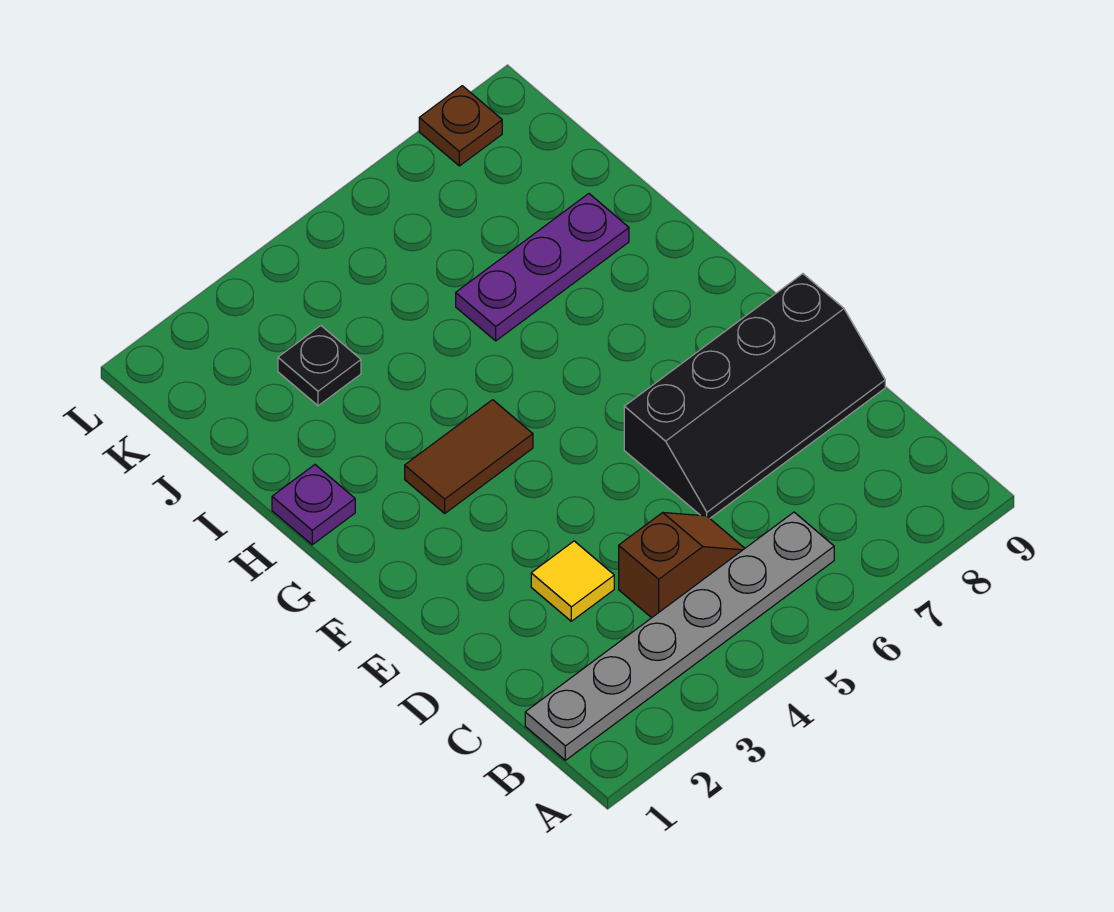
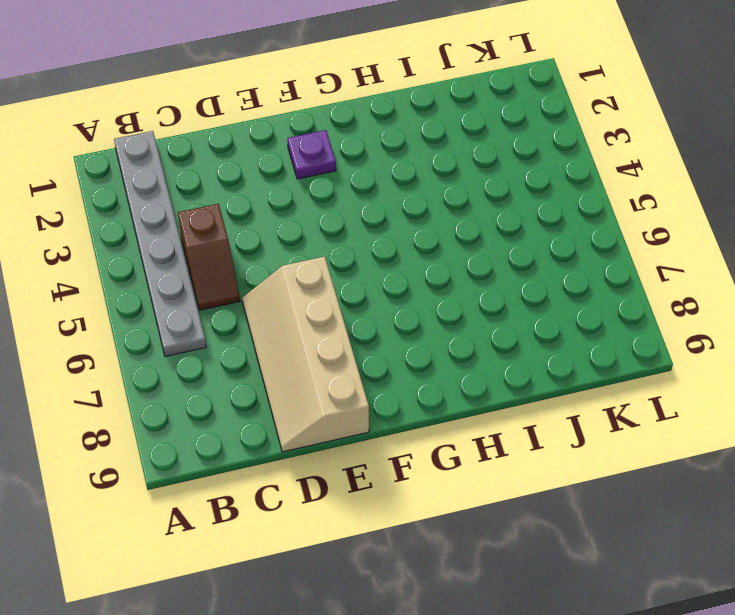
tan 2x4 slope [242,257,369,452] -> black 2x4 slope [624,274,885,518]
purple 1x1 plate [287,130,336,179] -> purple 1x1 plate moved to [272,465,355,545]
none -> yellow 1x1 tile [531,541,614,621]
none -> brown 1x2 tile [405,400,533,513]

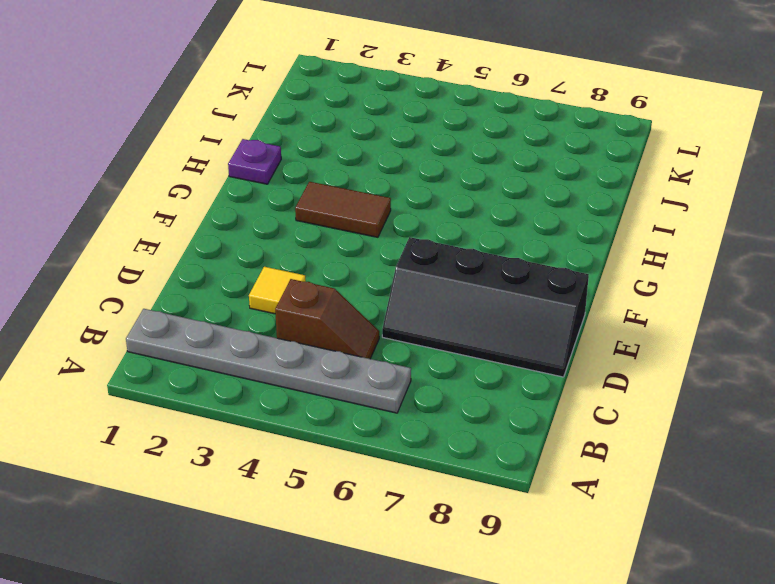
none -> purple 1x3 plate [456,194,629,341]
none -> black 1x1 plate [278,326,361,406]

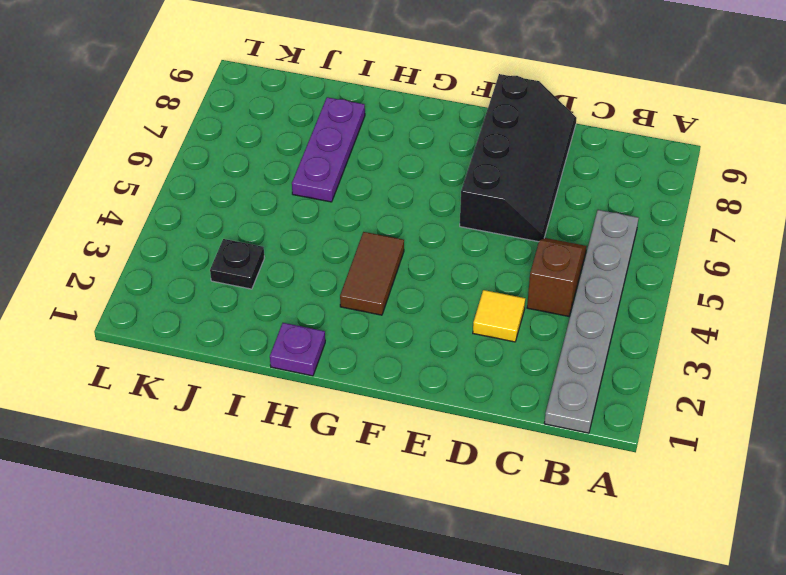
none -> brown 1x1 plate [419,86,502,166]

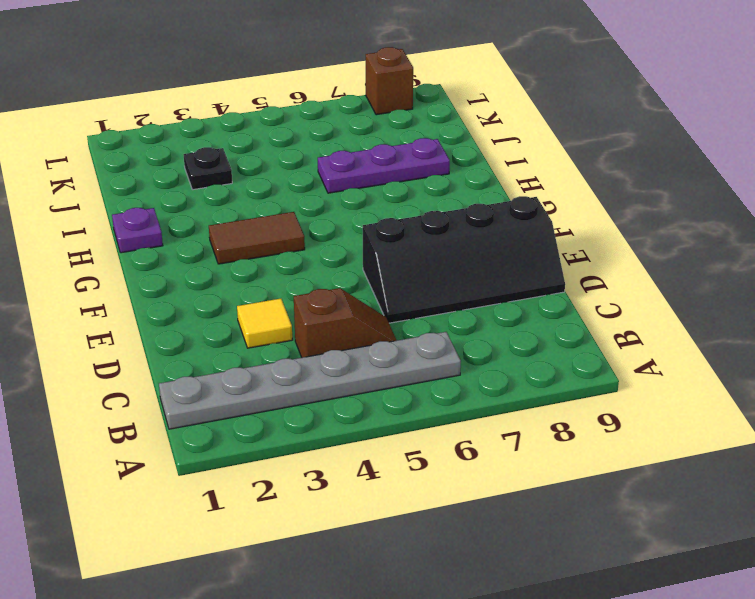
brown 1x1 brick [366,47,413,115] -> brown 1x1 plate [419,86,502,166]

